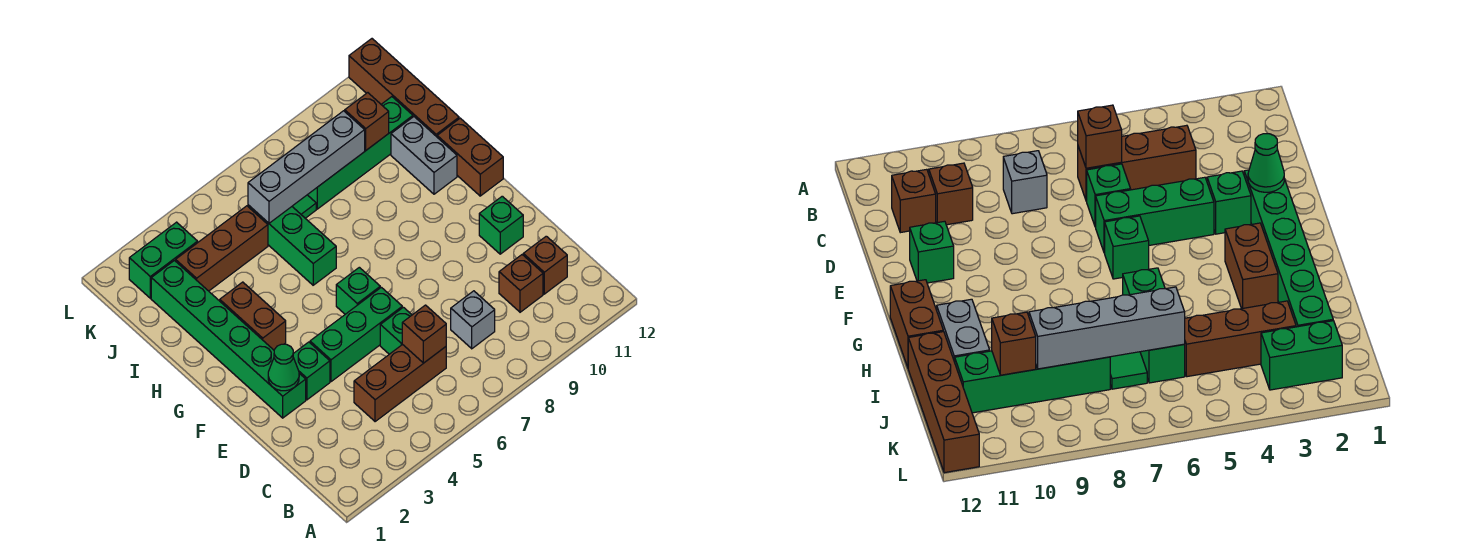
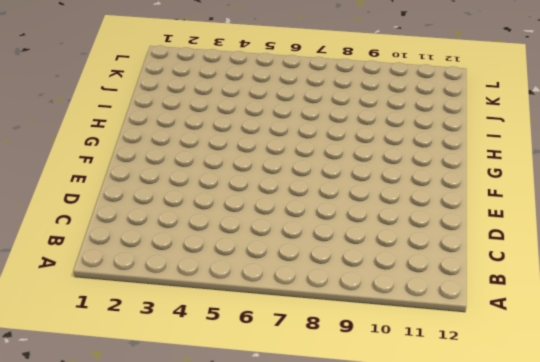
none -> brown 1x3 brick [354,344,446,422]
none -> grey 1x1 brick [451,291,495,349]
none -> brown 1x1 brick [499,255,543,312]

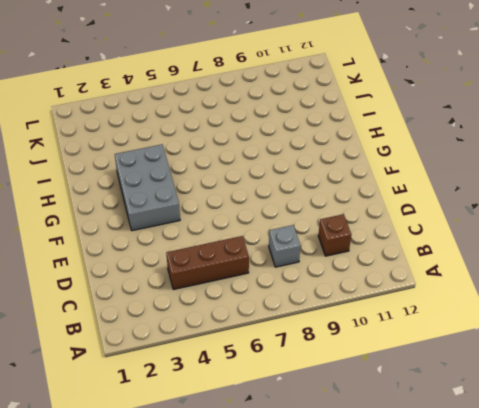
grey 2x3 brick [115,144,180,231] -> brown 1x2 brick [220,282,286,350]
none -> brown 1x1 brick [523,236,567,294]
none -> green 1x1 brick [380,307,412,354]
none -> green 1x6 brick [151,260,306,418]

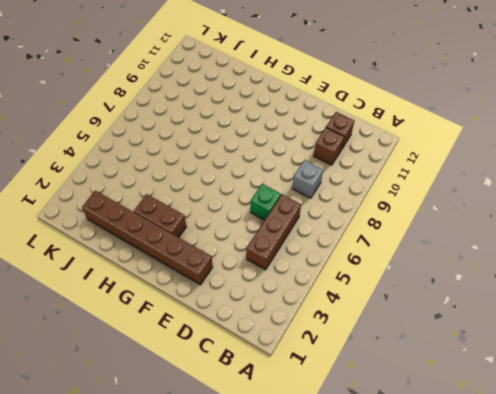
brown 1x6 brick [82,191,213,285] -> green 1x6 brick [151,260,306,418]
none -> green 1x1 brick [293,342,330,400]
none -> green 1x3 brick [310,287,402,382]
none -> green 1x1 brick [479,196,523,254]

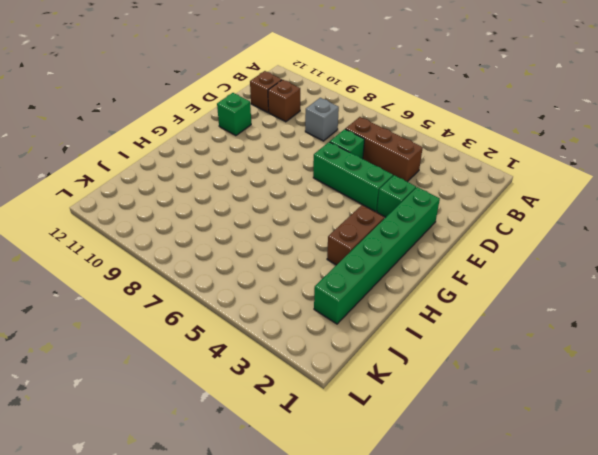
none -> green 1x1 brick [336,267,380,314]
none -> brown 1x2 brick [437,118,503,196]
none -> green 1x3 brick [248,205,336,285]

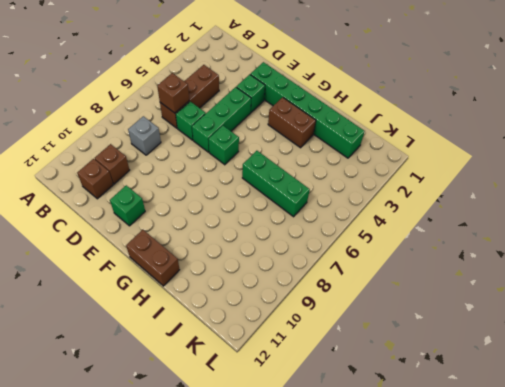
none -> grey 1x2 brick [391,117,457,194]
none -> brown 1x4 brick [349,39,459,137]
none -> brown 1x3 brick [176,206,268,291]

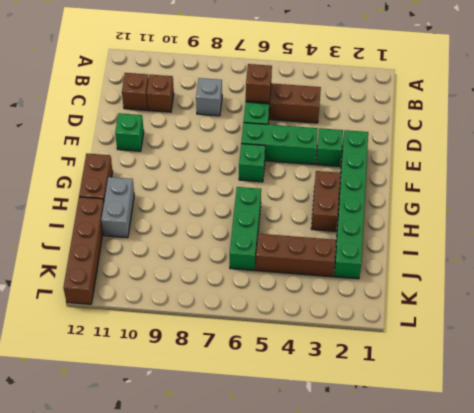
none -> green 1x1 tile [292,195,316,218]
none -> green 1x4 brick [308,97,413,209]
none -> green 1x2 brick [129,222,198,298]

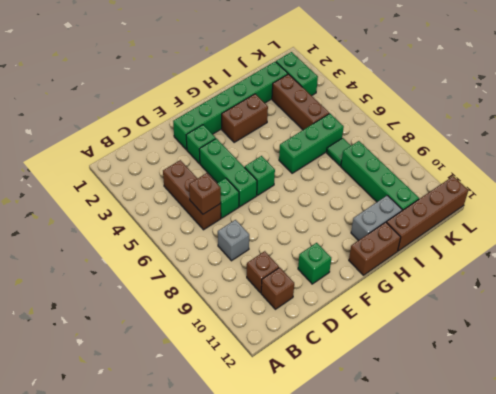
none -> green 1x1 cone [268,344,299,391]
none -> grey 1x4 brick [248,111,365,223]
none -> brown 1x1 brick [345,93,389,150]

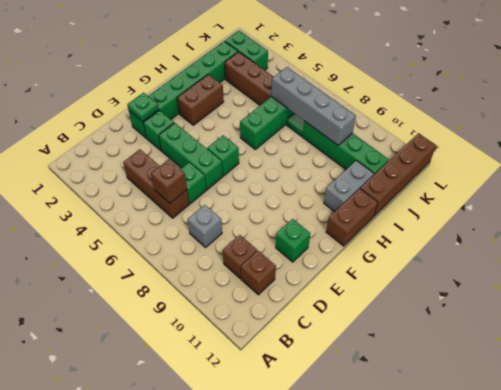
green 1x1 plate [127,93,159,122] -> green 1x1 cone [268,344,299,391]
none -> brown 1x1 brick [345,93,389,150]

